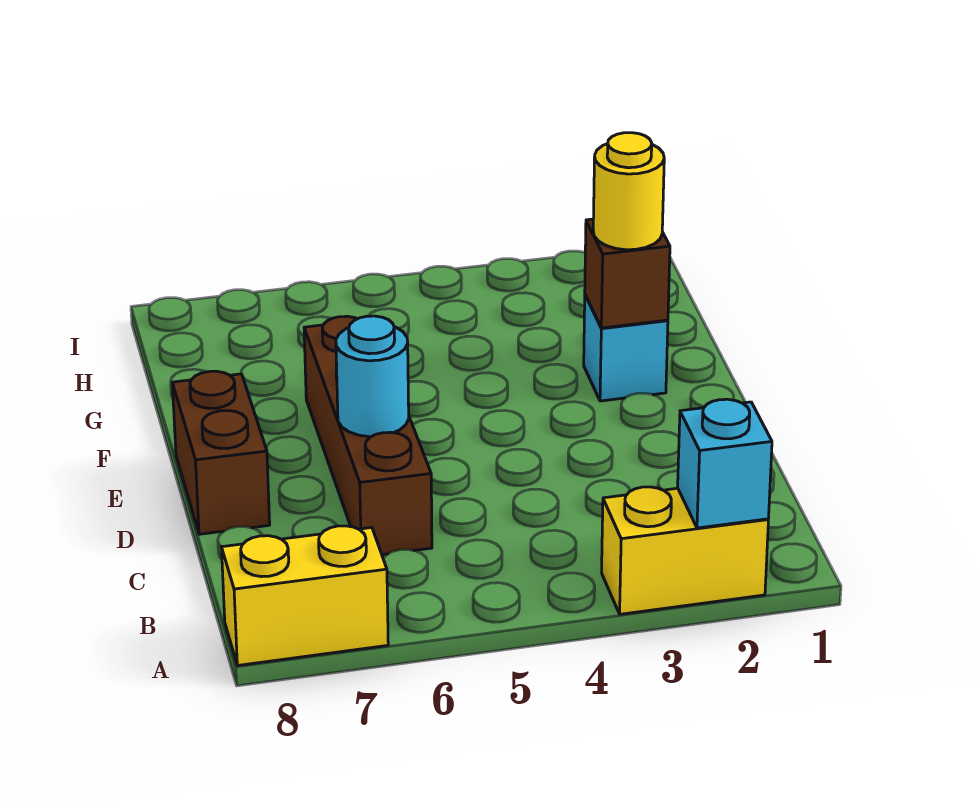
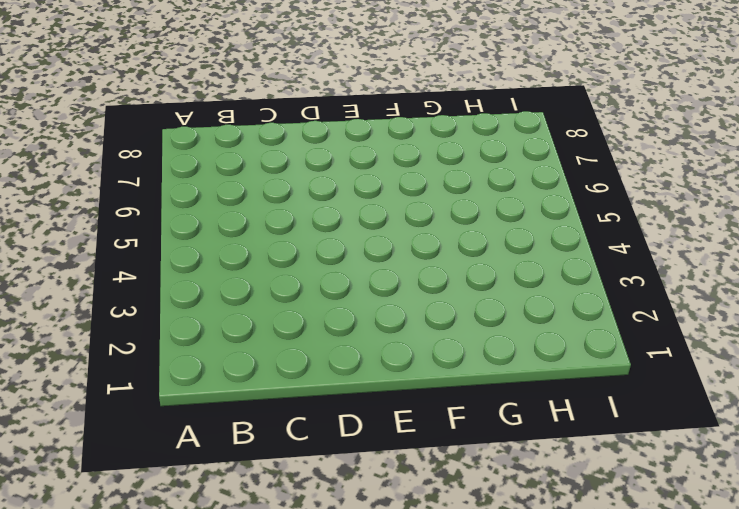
none -> yellow 1x2 brick [602,487,768,614]
none -> yellow 1x2 brick [222,526,388,665]

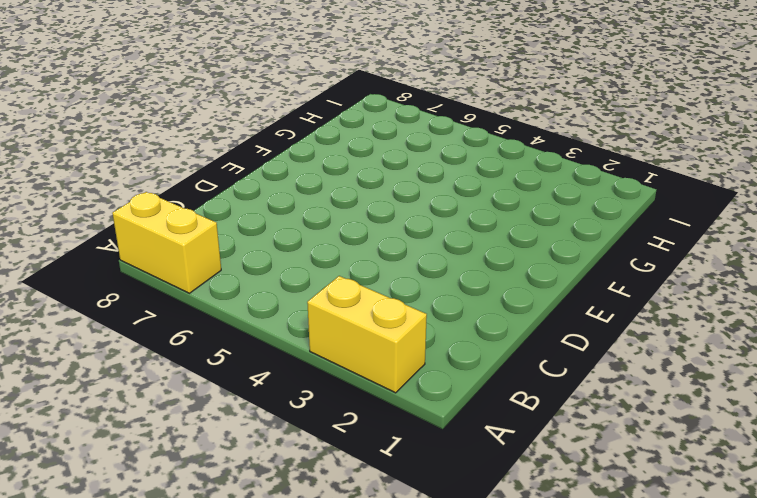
none -> brown 1x4 brick [304,316,432,555]
none -> brown 1x2 brick [172,371,270,534]

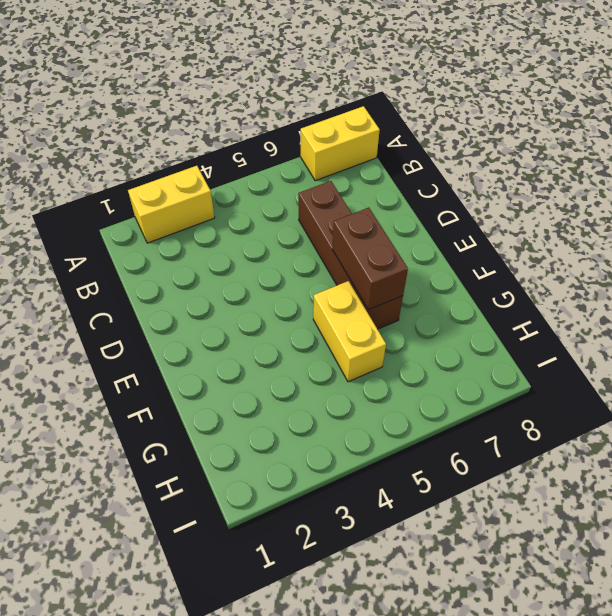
brown 1x2 brick [332,208,408,310] -> brown 1x2 brick moved to [172,371,270,534]
yellow 1x2 brick [313,281,386,382] -> none
none -> cyan 1x1 brick [584,295,668,401]
none -> cyan 1x1 brick [678,399,772,528]

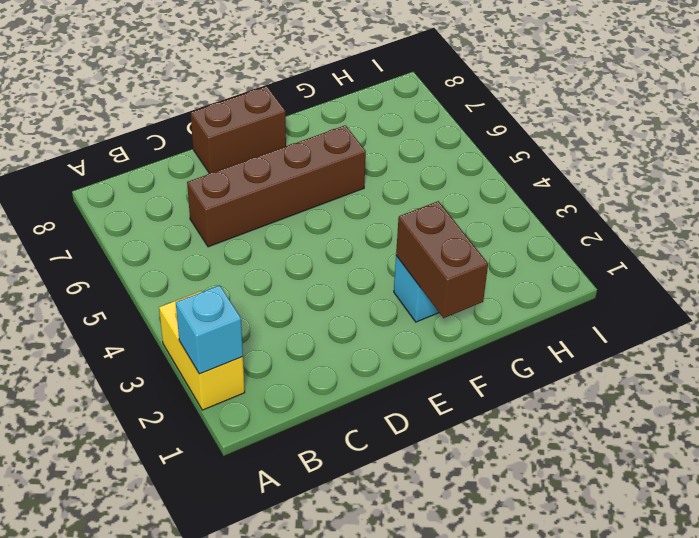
brown 1x2 brick [396,201,488,318] -> brown 1x1 brick [585,219,670,328]
none -> yellow 1x2 brick [222,526,388,665]
none -> cyan 1x1 round brick [336,316,409,437]

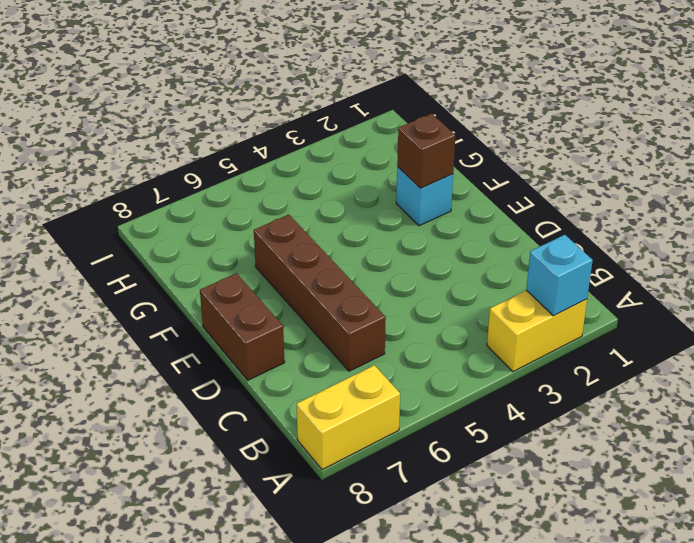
none -> cyan 1x1 round brick [336,316,409,437]
none -> yellow 1x1 round brick [593,133,664,250]

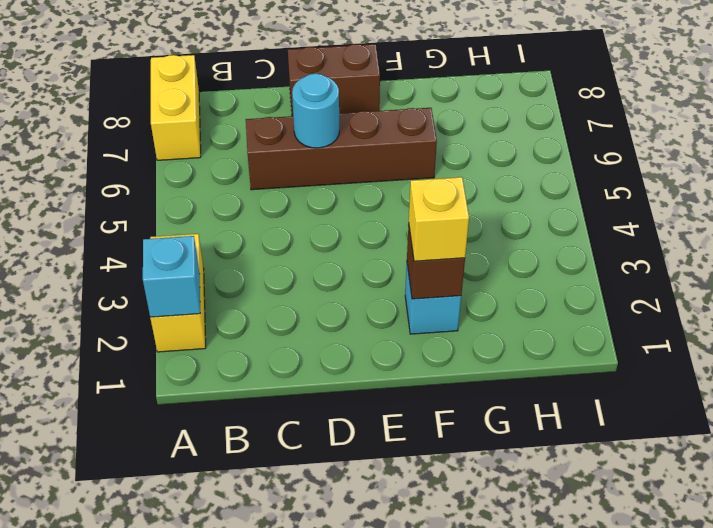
yellow 1x1 brick [409,177,469,261] -> yellow 1x1 round brick [593,133,664,250]

